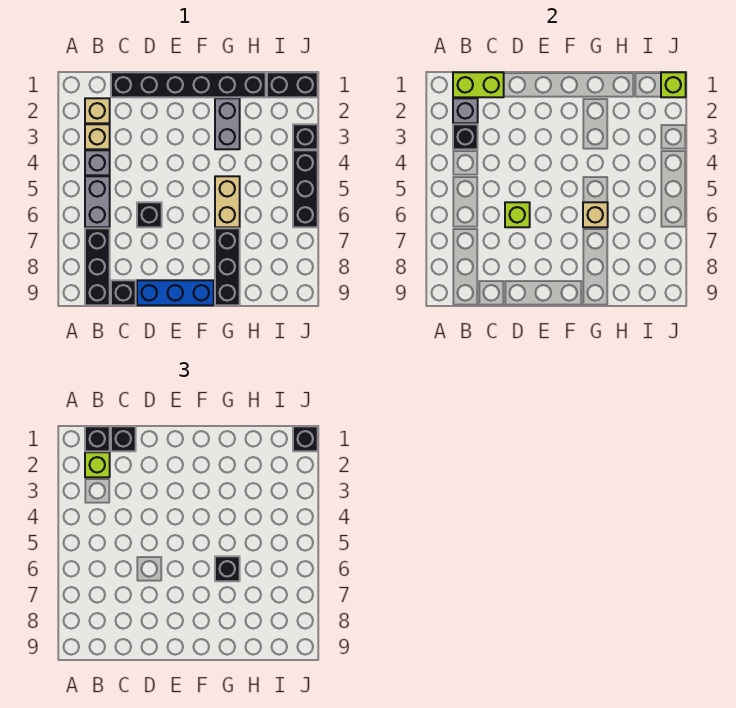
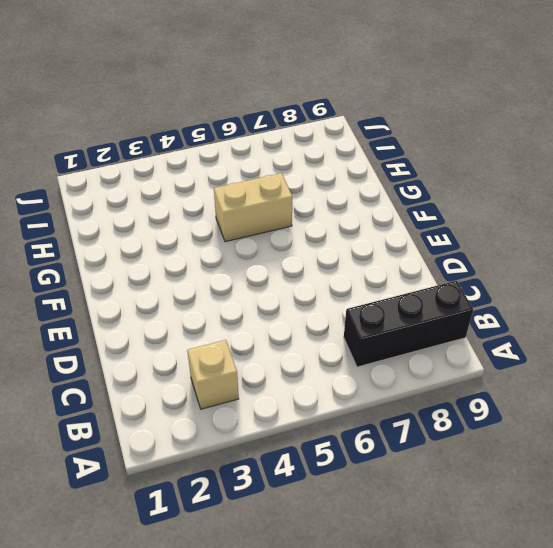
none -> tan 1x1 brick [85,98,110,123]
none -> grey 1x1 brick [85,150,110,175]
none -> grey 1x2 brick [85,176,110,227]

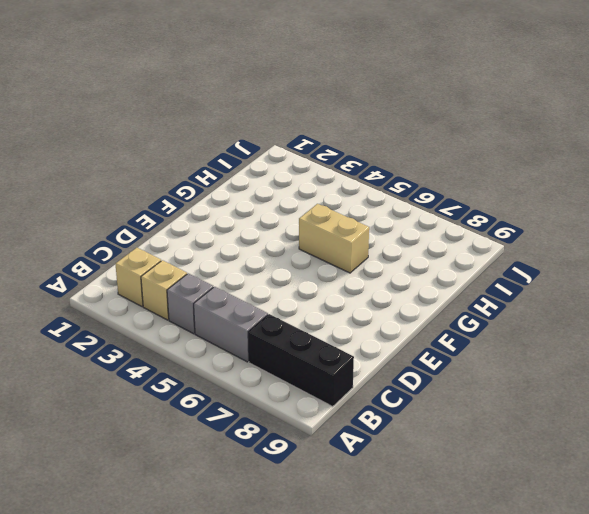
none -> black 1x6 brick [111,72,266,97]
none -> black 1x1 brick [111,280,136,305]
none -> black 1x1 brick [137,202,162,227]

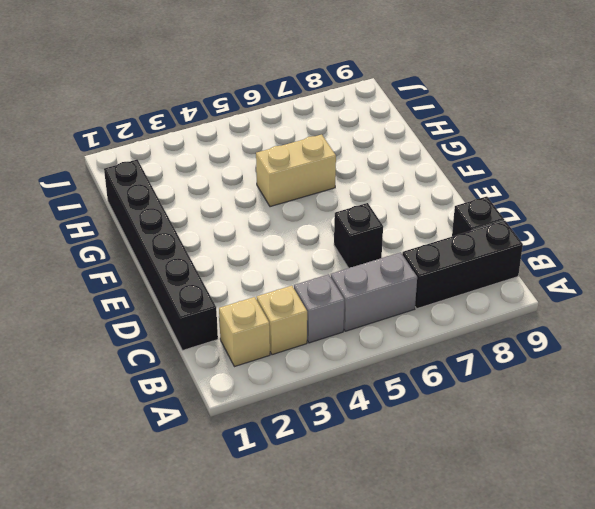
none -> blue 1x3 brick [137,280,214,305]
none -> grey 1x2 brick [215,98,240,149]
none -> black 1x3 brick [215,228,240,305]

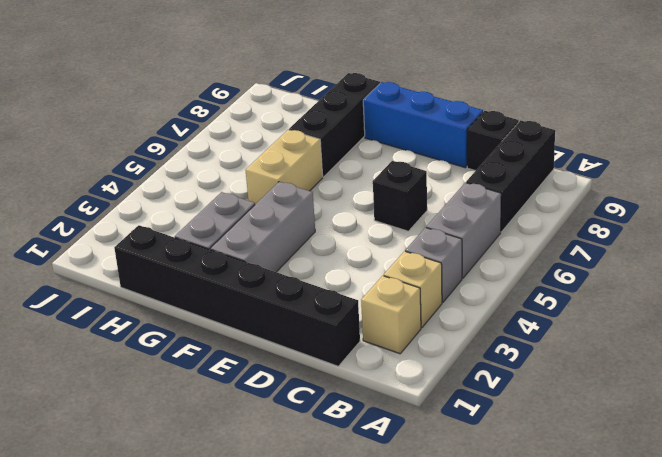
grey 1x3 brick [210,182,315,272] -> none
none -> black 1x2 brick [267,72,318,97]
none -> black 1x1 brick [293,124,318,149]
none -> black 1x3 brick [293,150,318,227]

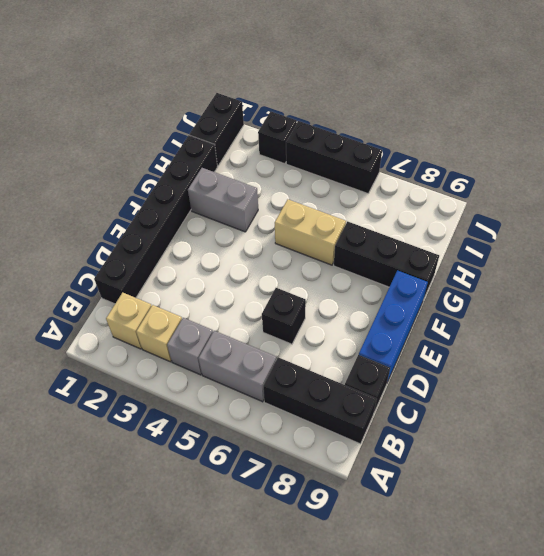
none -> lime 1x2 brick [453,72,504,97]
none -> grey 1x1 brick [453,98,478,123]
none -> black 1x1 brick [453,124,478,149]

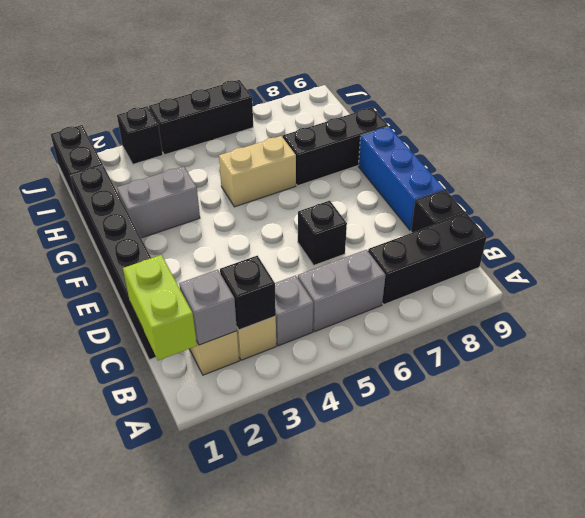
none -> lime 1x1 brick [505,202,530,227]
none -> tan 1x1 brick [583,202,608,227]
none -> lime 1x1 brick [661,72,686,97]

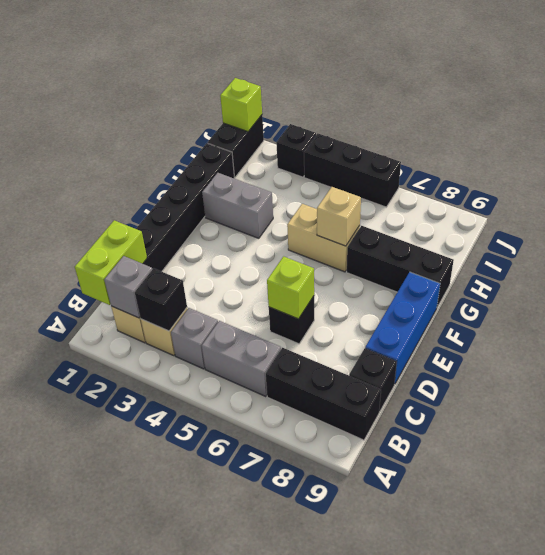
none -> black 1x1 brick [85,426,110,451]
none -> lime 1x1 brick [85,452,110,477]
none -> black 1x1 brick [111,426,136,451]

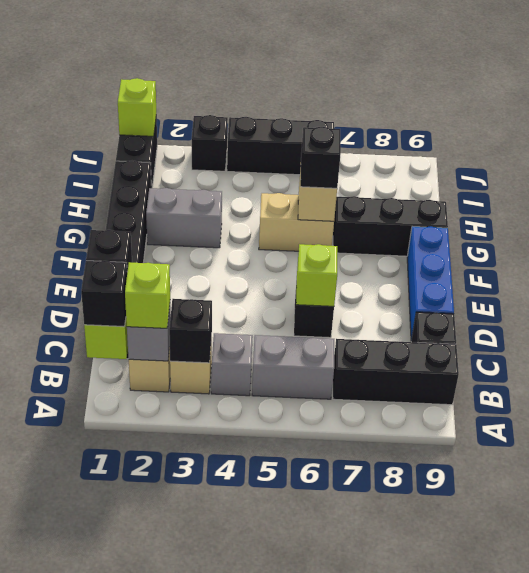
none -> black 1x1 brick [293,426,318,451]

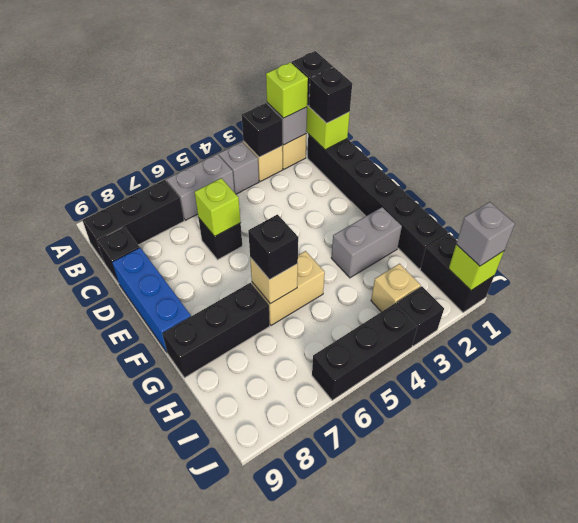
tan 1x1 brick [371,264,421,312] -> none
grey 1x1 brick [456,202,515,266] -> black 1x1 brick [293,426,318,451]

